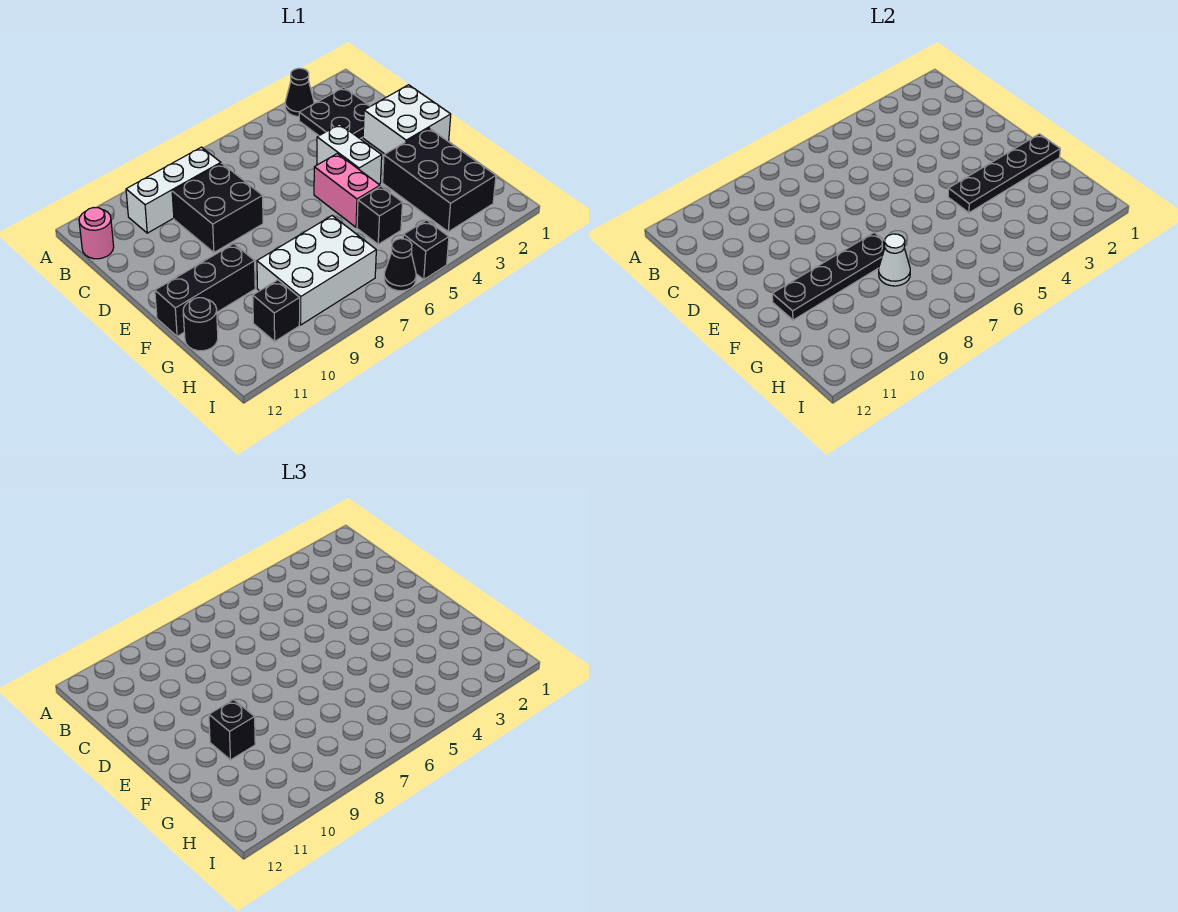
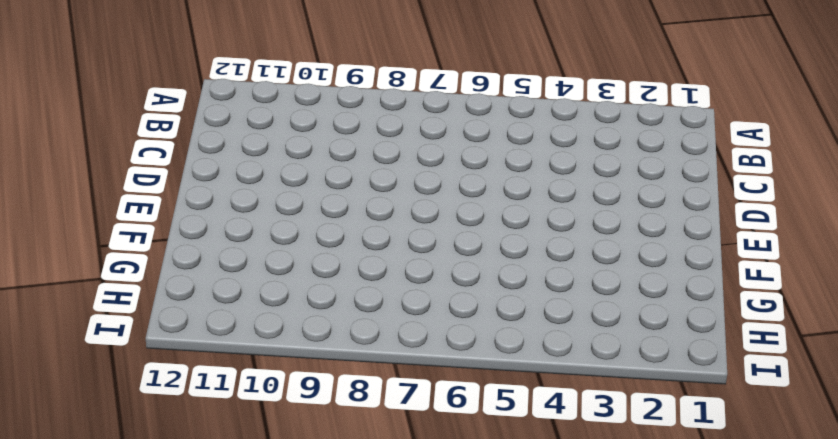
none -> black 1x1 cone [285,68,314,117]
none -> black 2x2 plate [299,87,370,139]
none -> white 1x3 brick [126,147,221,233]

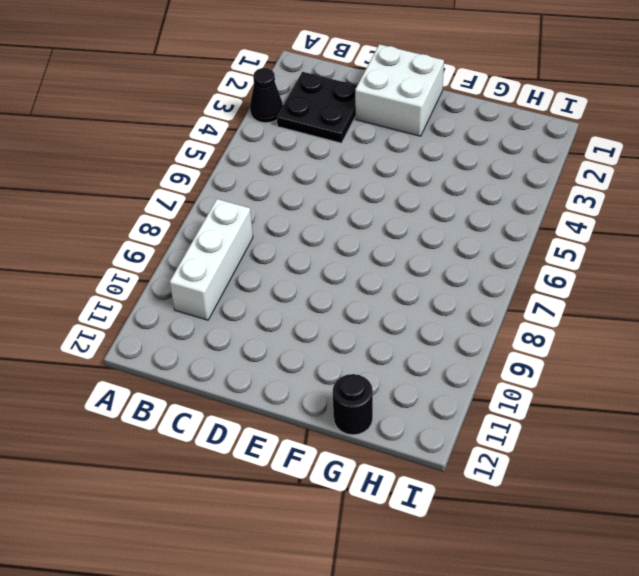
none -> pink 1x1 round brick [79,208,114,259]
none -> black 2x2 brick [172,163,263,252]
none -> white 1x2 brick [317,124,382,184]

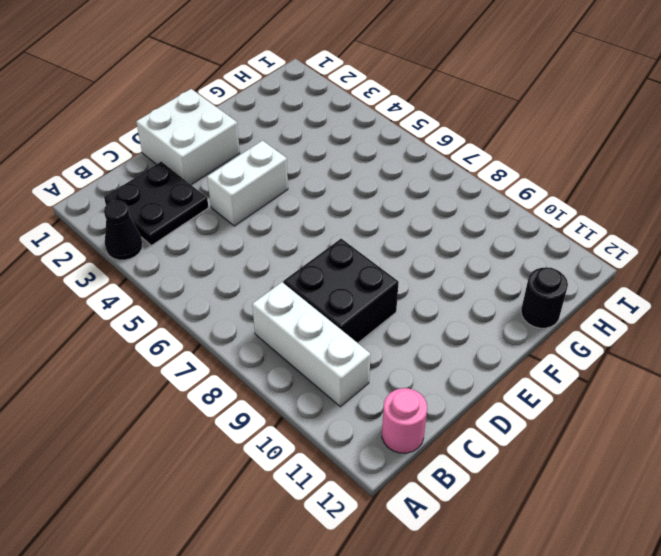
none -> pink 1x2 brick [314,154,380,227]
none -> black 2x3 brick [383,128,496,232]
none -> black 1x3 brick [155,244,255,336]

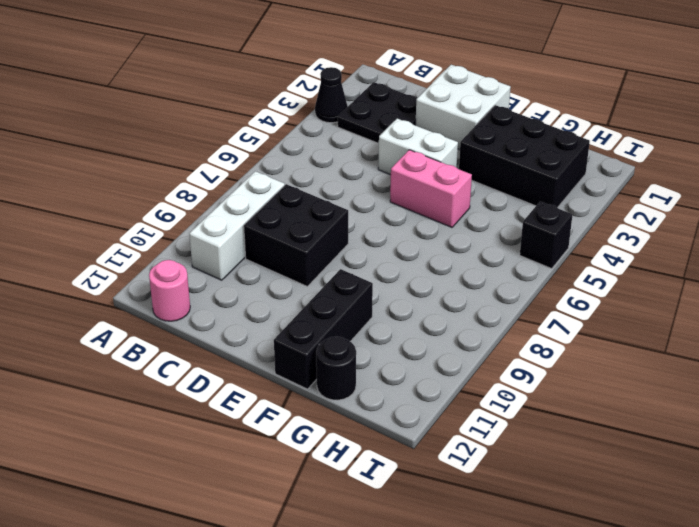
none -> black 1x1 brick [357,186,403,244]
none -> white 2x3 brick [257,216,376,325]
none -> black 1x1 brick [253,280,300,341]

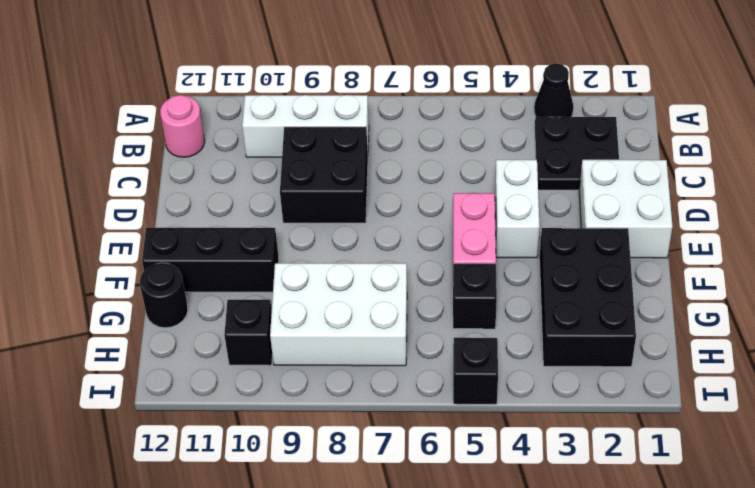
none -> black 1x1 cone [384,239,416,291]
none -> black 1x4 plate [948,134,1060,213]
none -> black 1x4 plate [772,233,885,320]

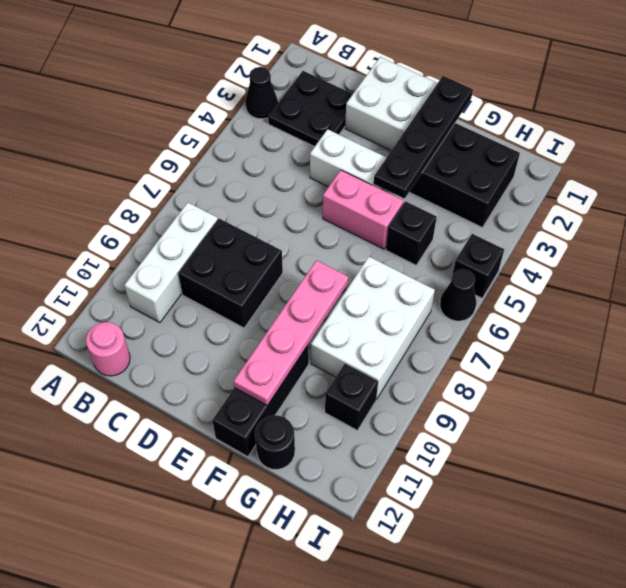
pink 1x4 plate [234,260,348,406] -> black 1x4 plate [772,233,885,320]
none -> white 1x1 cone [879,234,910,286]
none -> black 1x1 brick [209,700,255,760]

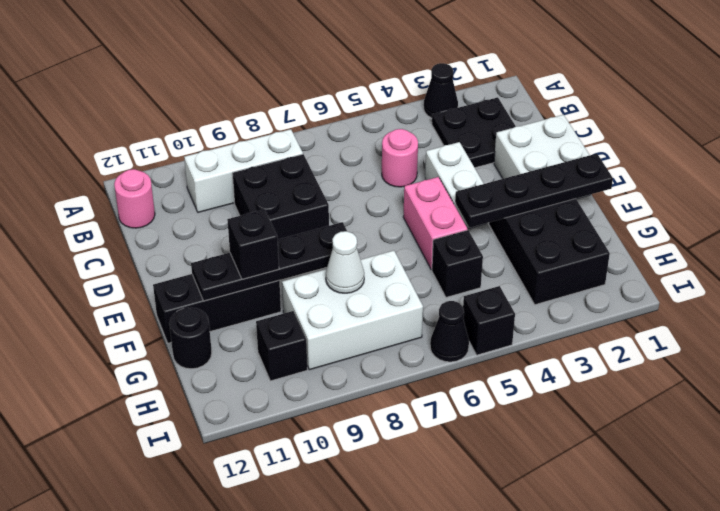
pink 1x1 round brick [382,129,418,187] -> none

